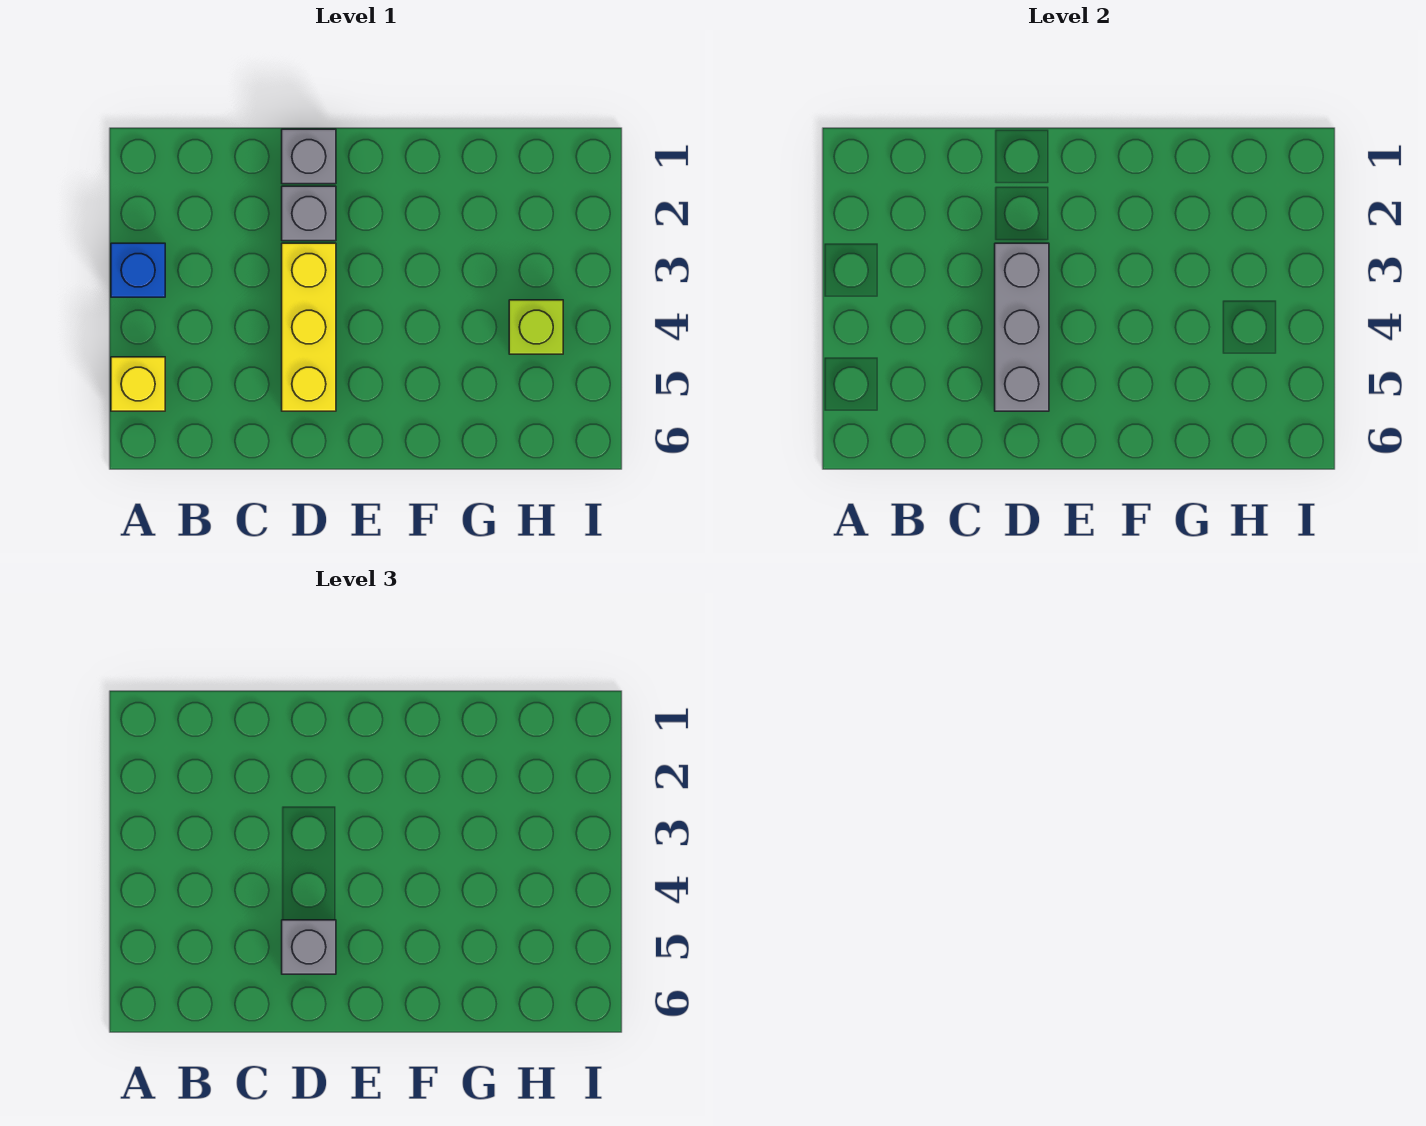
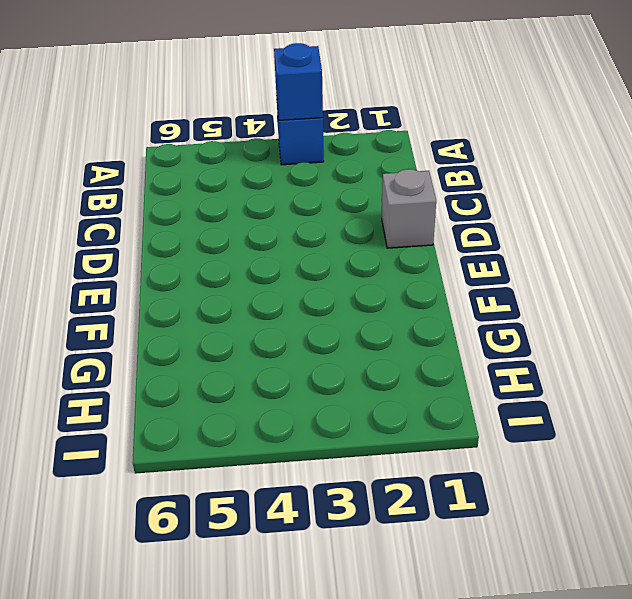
blue 1x1 brick [274,43,323,120] -> none
none -> yellow 1x1 brick [111,357,165,411]
none -> grey 1x1 brick [282,186,336,241]

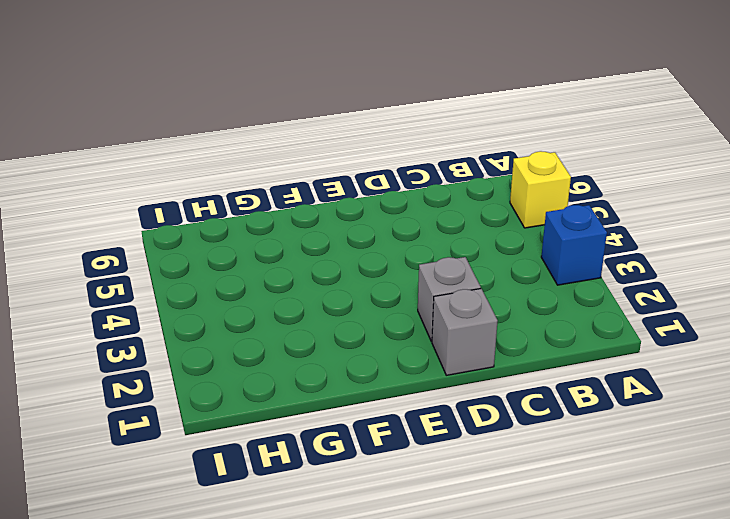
none -> yellow 1x3 brick [282,243,336,411]
none -> lime 1x1 brick [509,300,563,354]

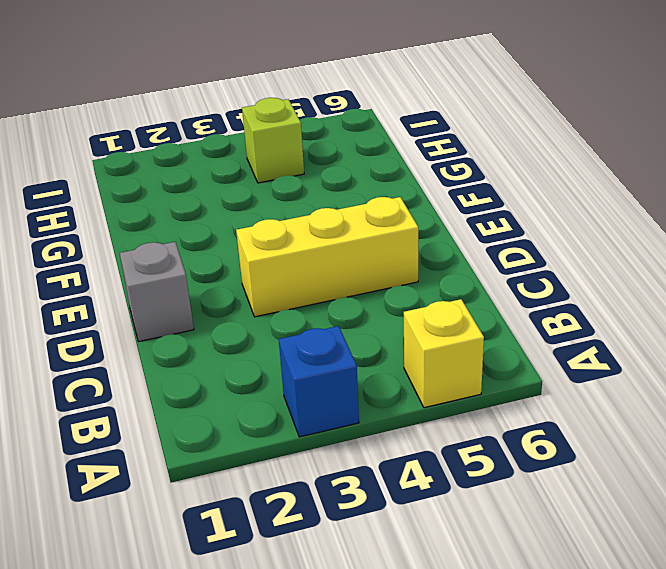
none -> grey 1x1 brick [282,186,336,241]
none -> grey 1x3 brick [995,243,1049,411]

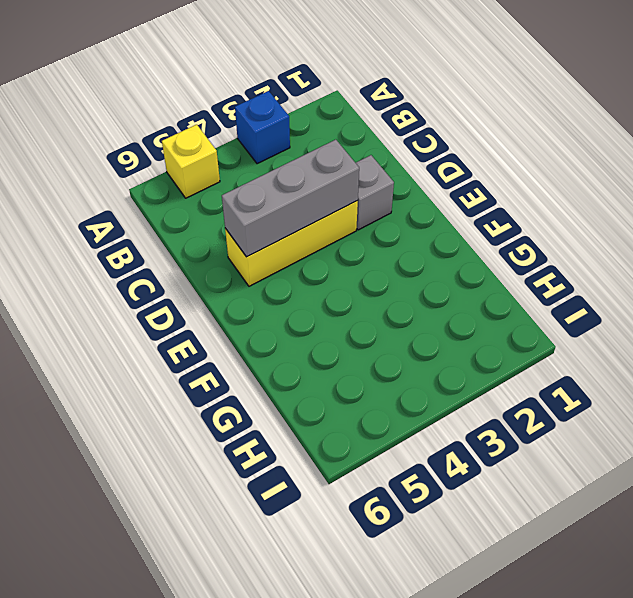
none -> grey 1x1 brick [282,129,336,184]
none -> lime 1x1 brick [509,300,563,354]

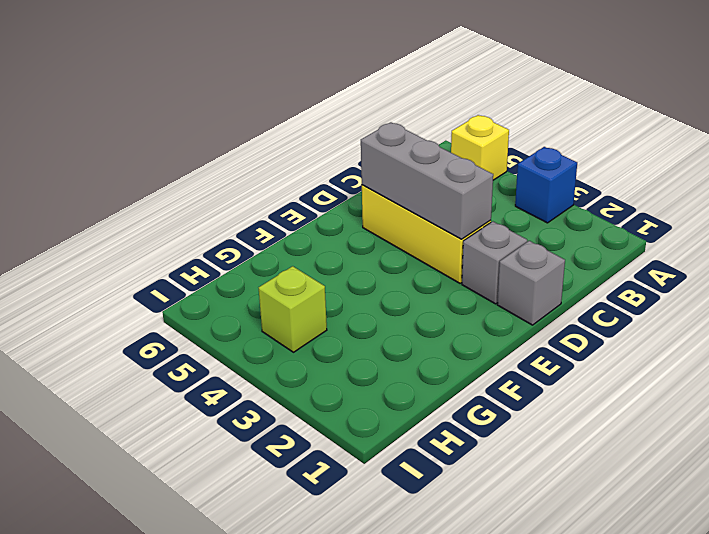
none -> grey 1x1 brick [282,920,336,974]

